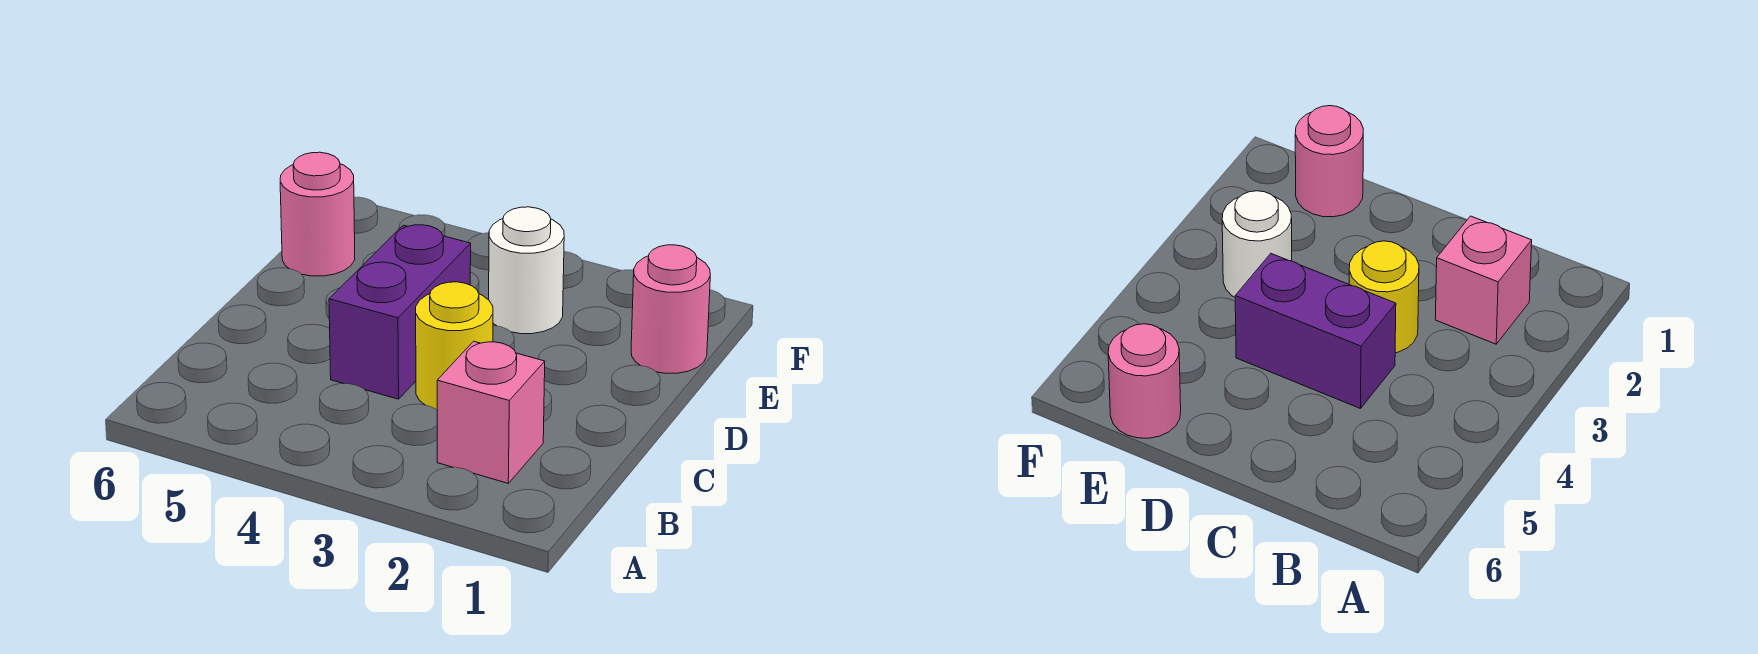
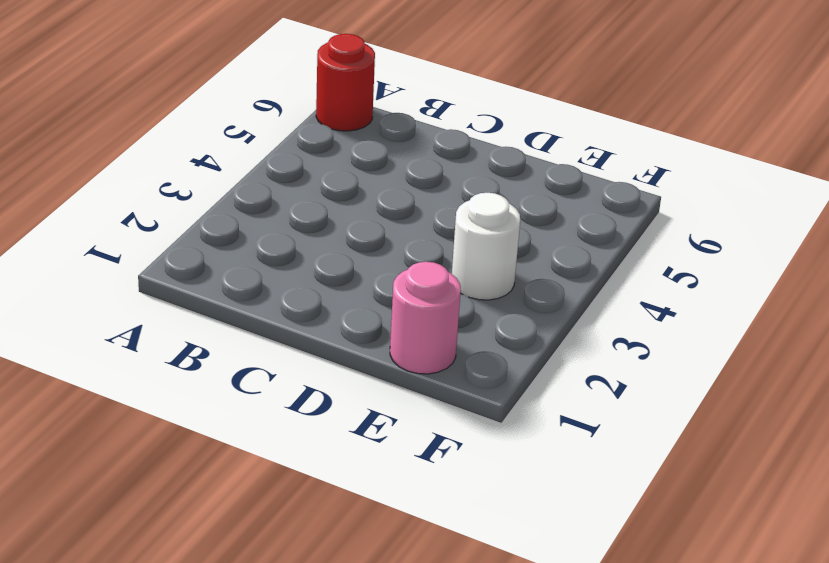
red 1x1 round brick [316,34,375,131] -> none
none -> pink 1x1 brick [437,341,545,483]
none -> yellow 1x1 round brick [416,282,493,410]

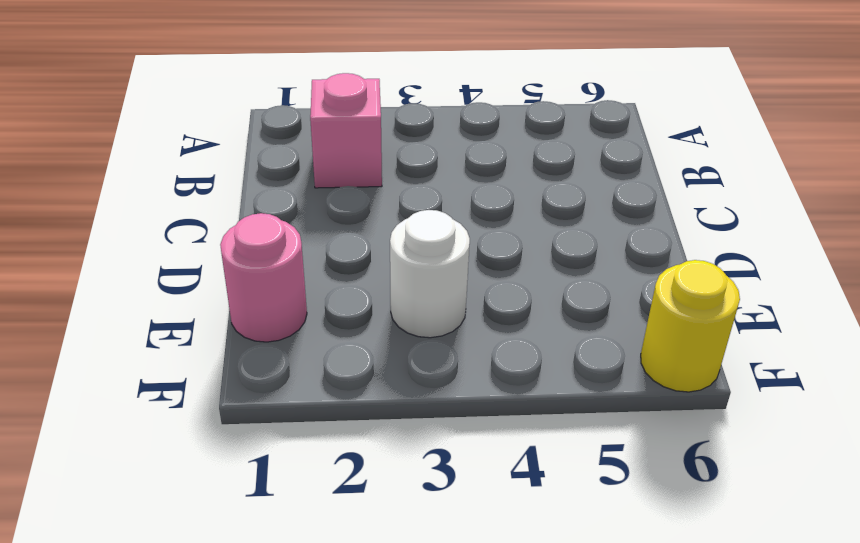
yellow 1x1 round brick [641,260,740,392] -> yellow 1x1 round brick moved to [416,282,493,410]
none -> purple 1x2 brick [329,225,471,399]
none -> pink 1x1 round brick [280,152,355,276]

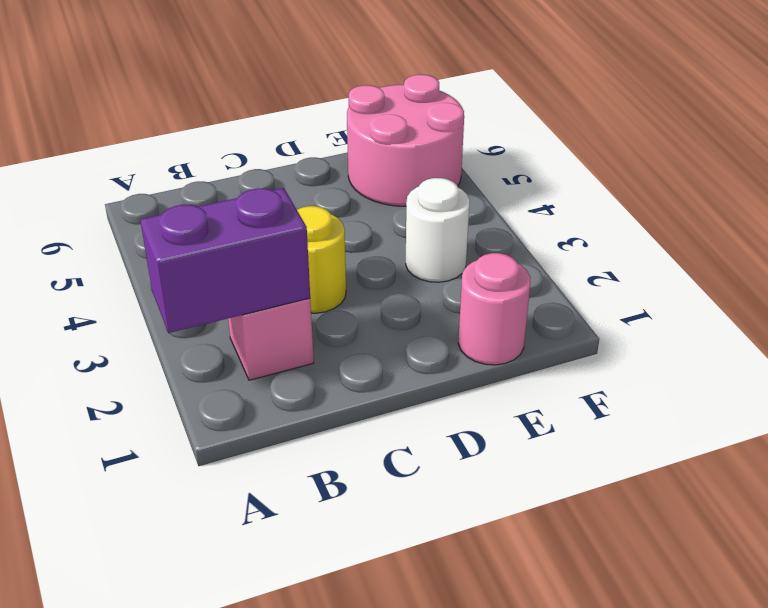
purple 1x2 brick [140,188,310,333] -> purple 1x2 brick moved to [329,225,471,399]
pink 2x2 round brick [347,75,464,206] -> pink 1x1 round brick [280,152,355,276]

